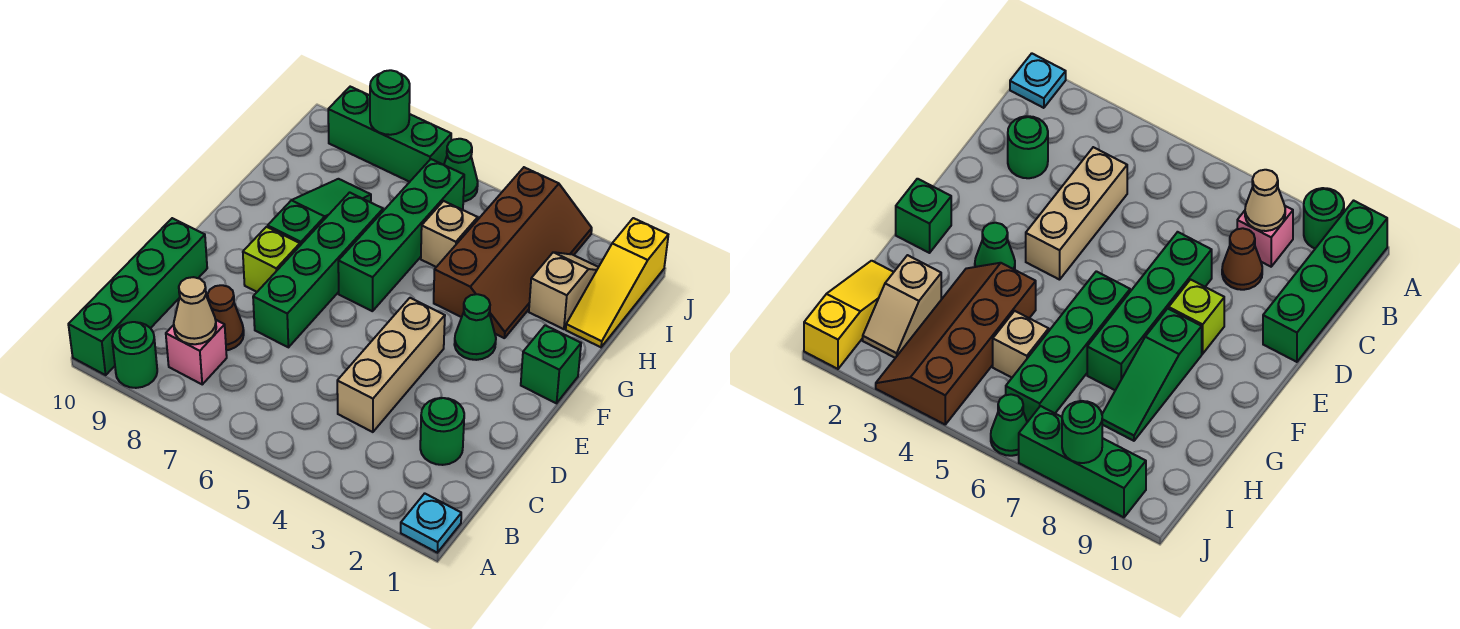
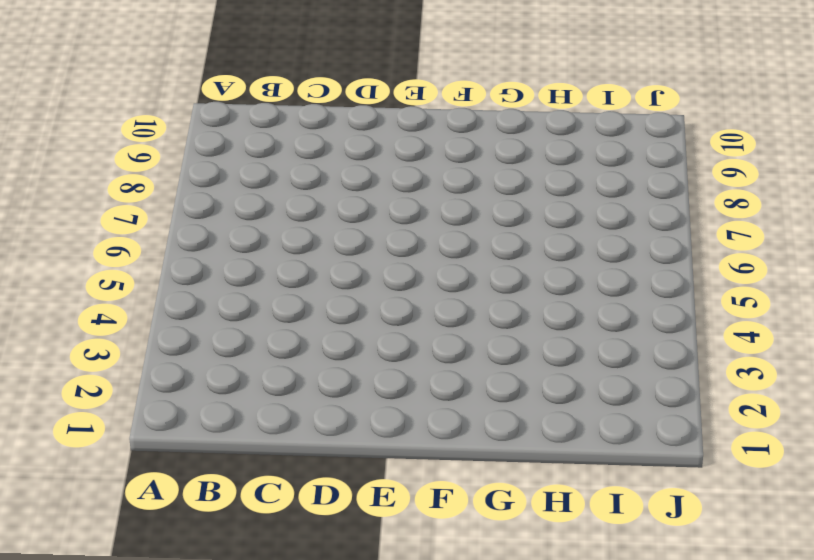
none -> cyan 1x1 plate [401,493,461,553]
none -> green 1x1 round brick [112,322,157,388]
none -> green 1x4 brick [68,218,207,375]

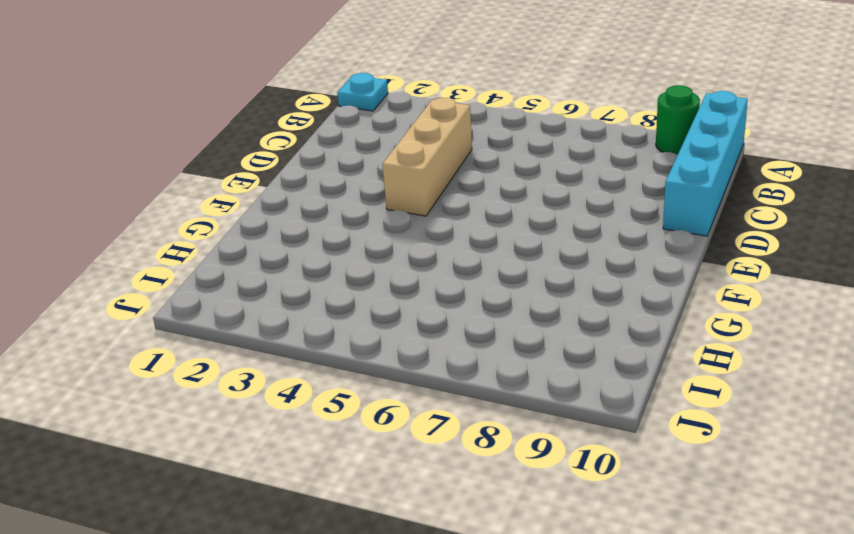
cyan 1x4 brick [663,91,748,236] -> green 1x4 brick [68,218,207,375]
none -> pink 1x1 brick [166,320,227,384]
none -> green 1x1 round brick [420,398,464,465]
none -> brown 1x1 cone [208,285,244,350]

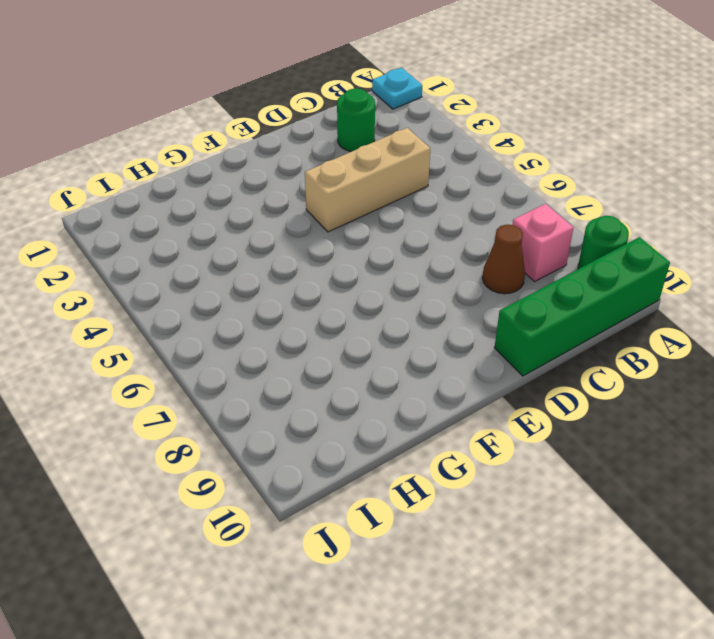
none -> green 1x4 brick [253,192,383,347]
none -> lime 1x1 brick [243,227,300,292]
none -> green 1x1 brick [521,325,581,403]

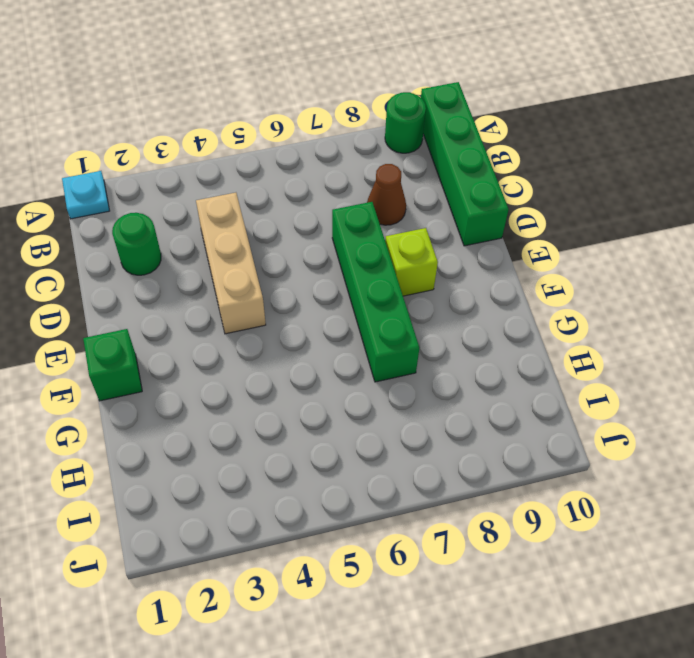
none -> pink 1x1 brick [166,320,227,384]
none -> green 1x1 cone [454,294,496,360]
none -> green 1x4 brick [338,159,464,311]

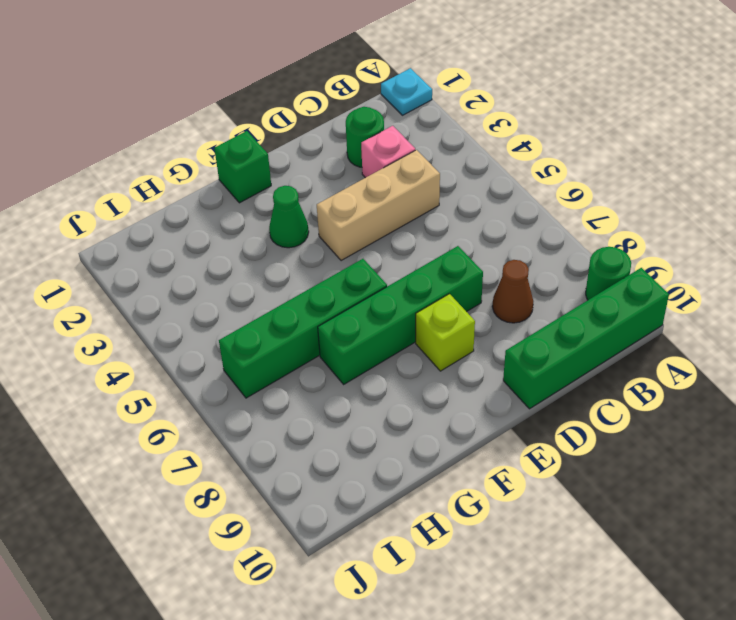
pink 1x1 brick [361,126,415,178] -> pink 1x1 brick moved to [166,320,227,384]
none -> green 1x3 slope [268,179,371,245]
none -> brown 2x4 slope [434,167,592,338]
none -> yellow 1x3 slope [566,218,668,347]

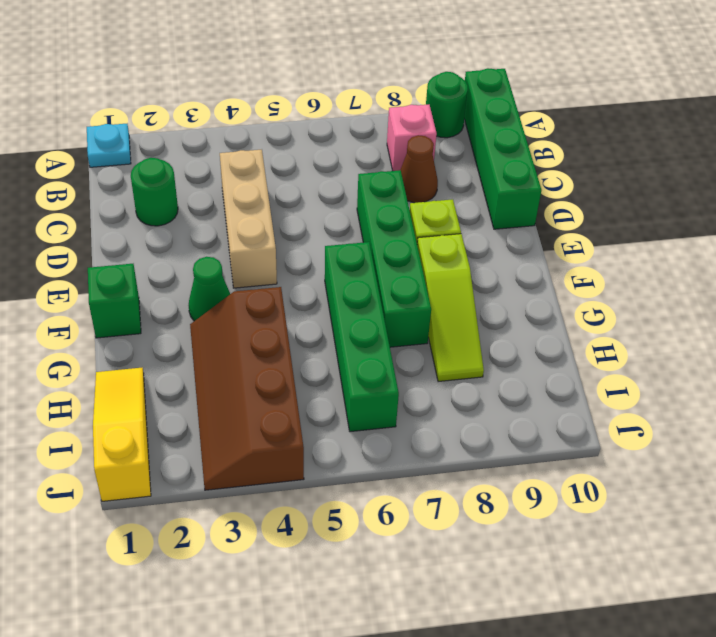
lime 1x3 slope [417,234,484,382] -> green 1x3 slope [268,179,371,245]
none -> tan 1x2 slope [529,252,598,329]
none -> tan 1x1 brick [421,201,478,267]
none -> green 1x1 cone [444,139,478,202]

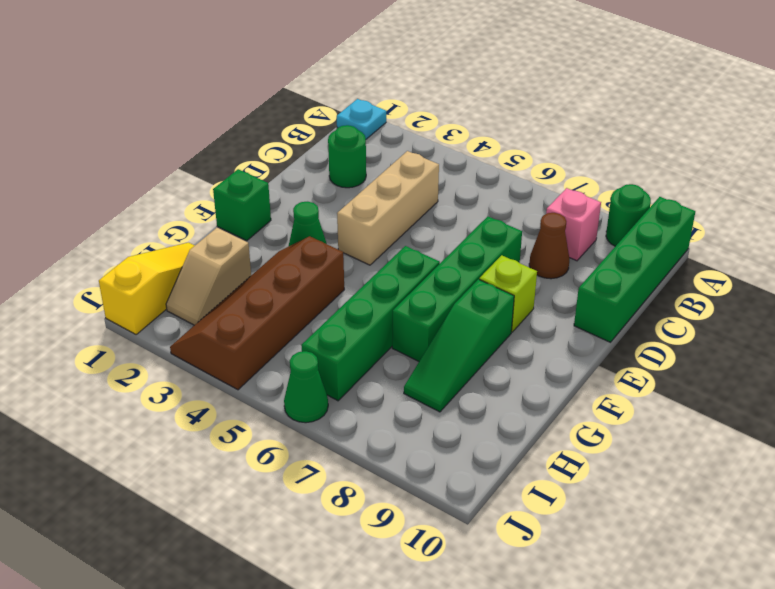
none -> tan 1x1 brick [421,201,478,267]
none -> green 1x3 brick [328,87,451,182]
none -> tan 1x1 cone [174,277,216,344]

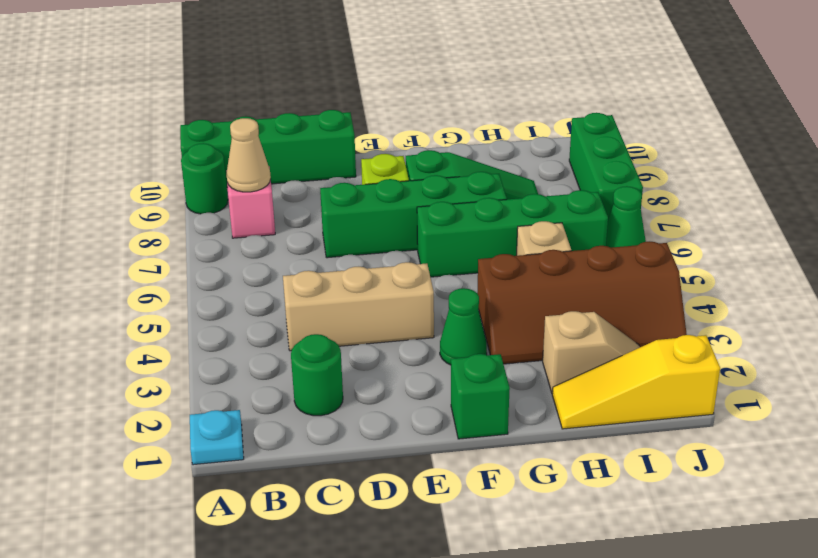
none -> brown 1x1 cone [208,285,244,350]
none -> green 1x1 round brick [370,70,410,135]

